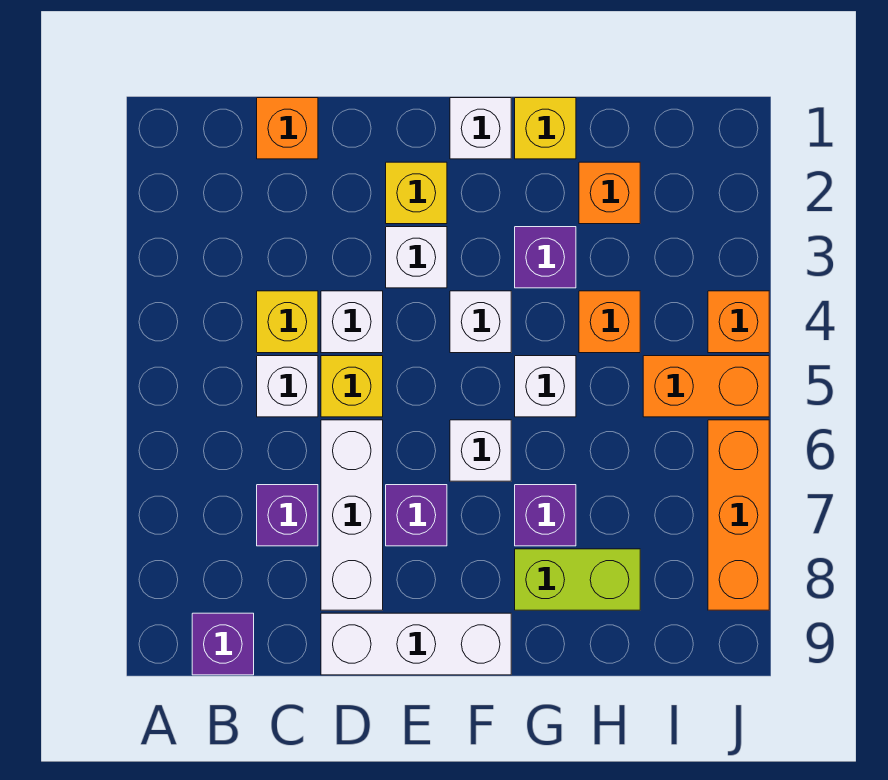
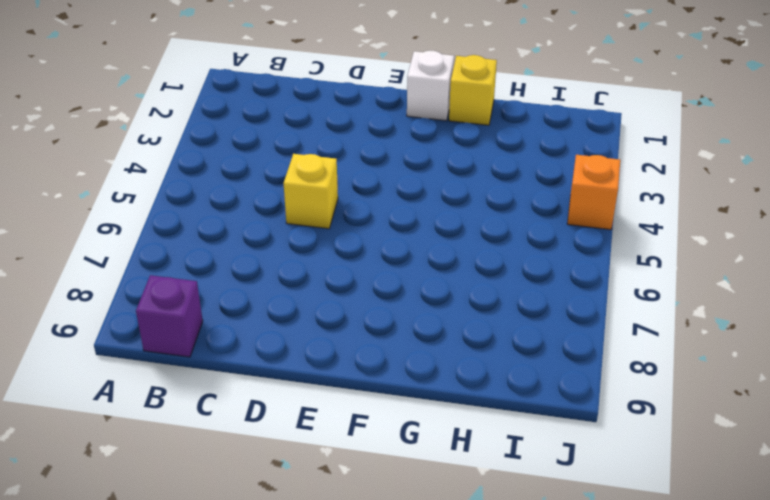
none -> orange 1x1 brick [257,98,318,159]
none -> yellow 1x1 brick [257,291,318,353]
none -> white 1x1 brick [257,356,318,417]

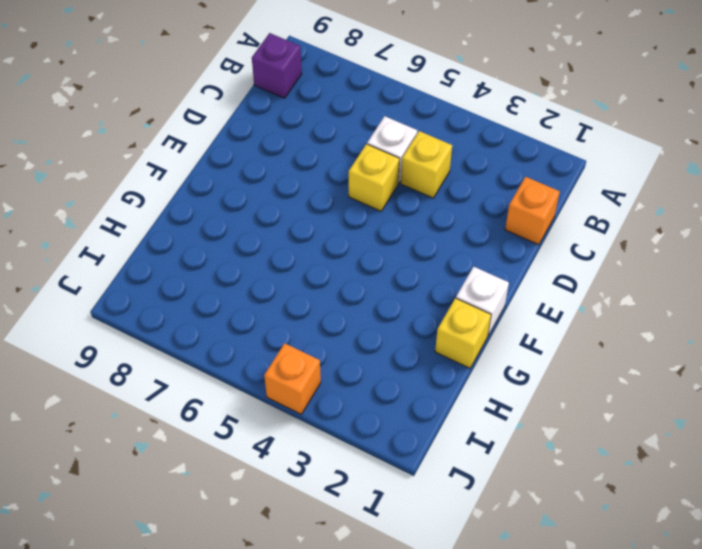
none -> purple 1x1 brick [257,485,318,546]
none -> white 1x1 brick [321,291,383,353]
none -> white 1x3 brick [321,420,383,610]

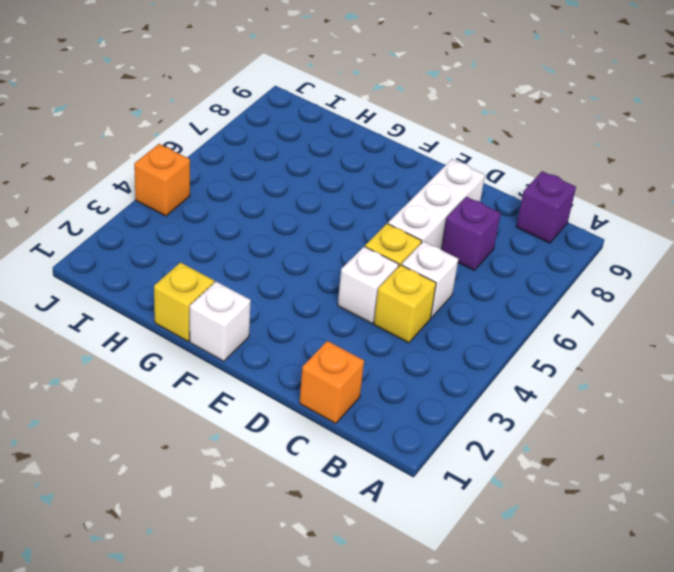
none -> white 1x3 brick [321,613,511,675]
none -> yellow 1x1 brick [386,162,447,224]
none -> white 1x1 brick [386,227,447,288]

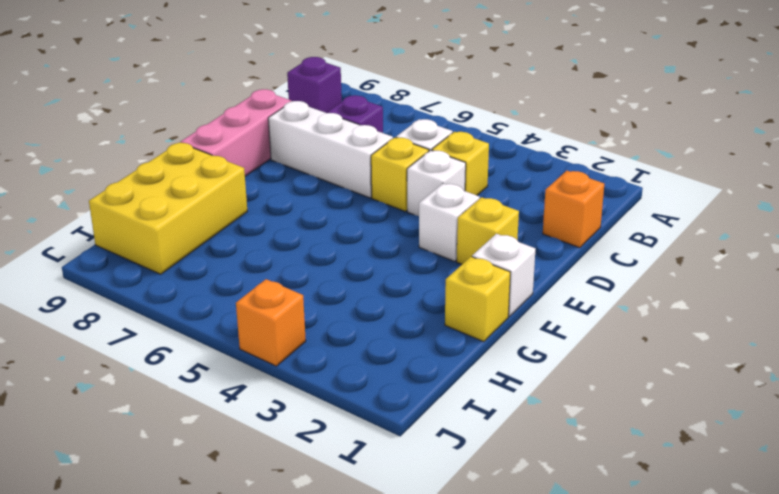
pink 1x3 brick [181,89,291,176] -> white 1x3 brick [321,613,511,675]
yellow 2x3 brick [89,143,247,274] -> lime 1x2 brick [515,549,640,610]
none -> purple 1x1 brick [386,485,447,546]
none -> white 1x1 brick [450,291,511,353]
none -> white 1x1 brick [450,420,511,481]

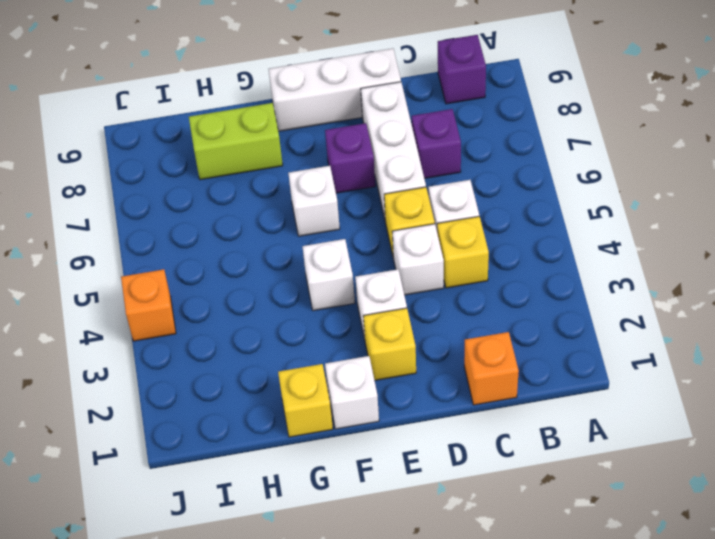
none -> purple 1x1 brick [515,227,576,288]
none -> white 1x1 brick [515,356,576,417]
none -> purple 1x1 brick [515,485,576,546]

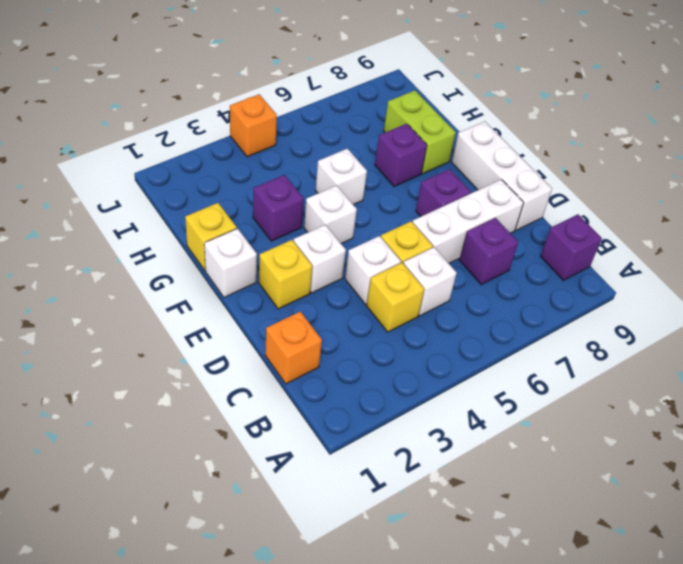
none -> white 1x1 brick [450,420,511,481]
none -> orange 1x1 brick [579,162,640,224]
none -> orange 1x1 brick [579,291,640,353]

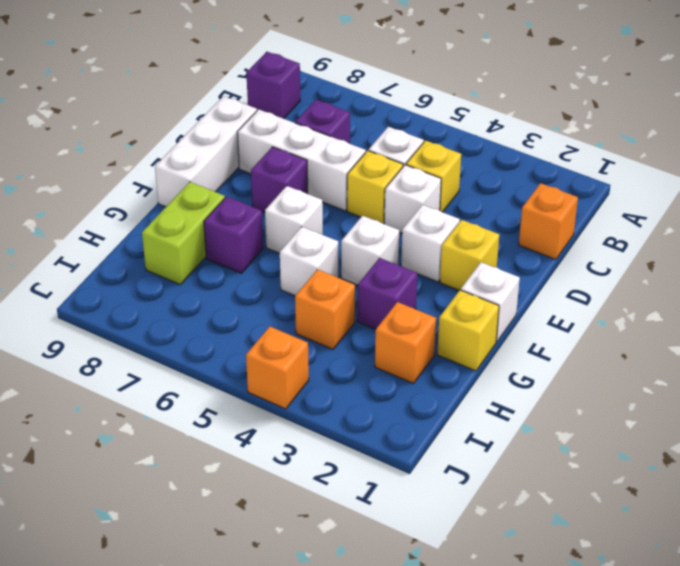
none -> orange 1x2 brick [643,356,769,417]
none -> orange 1x3 brick [708,420,769,610]

